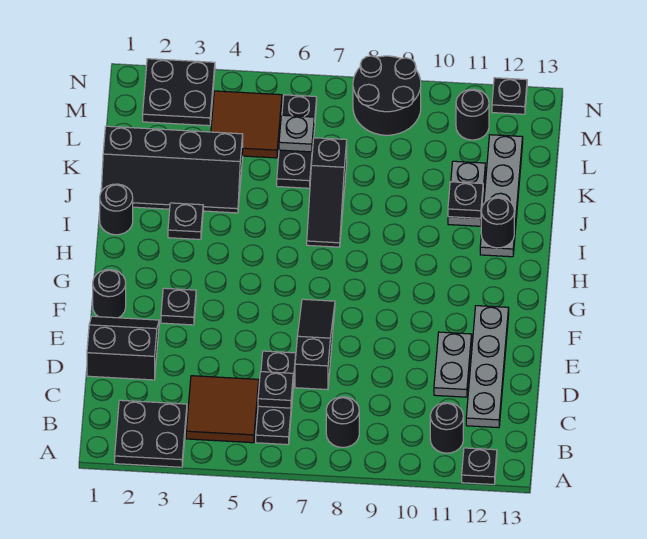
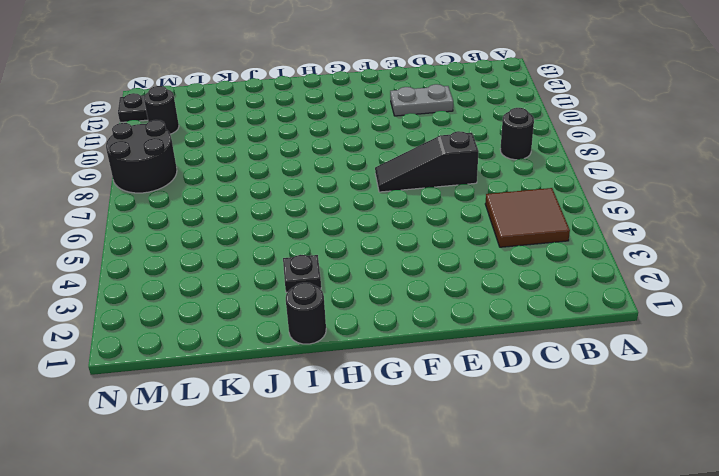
none -> black 2x2 plate [115,400,187,467]
none -> black 1x1 plate [462,448,497,484]
none -> black 1x3 plate [256,351,296,445]

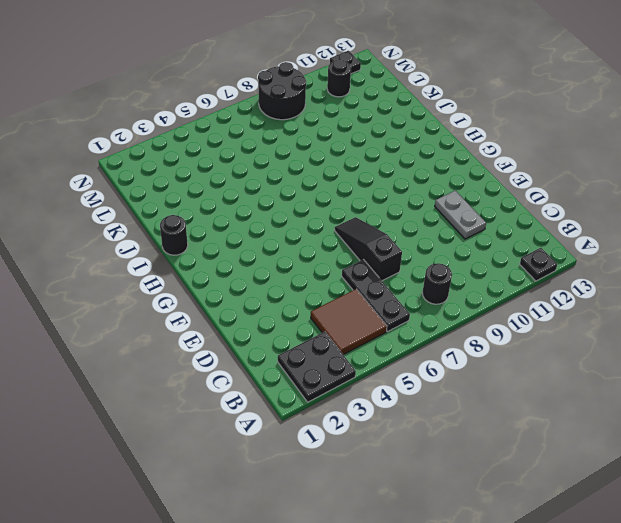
none -> black 1x1 round brick [430,403,463,453]
none -> grey 1x4 plate [466,306,509,428]
none -> black 2x2 slope [87,316,159,380]

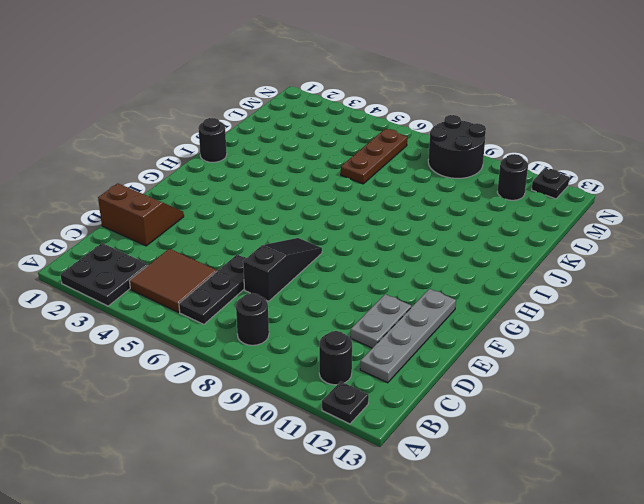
brown 2x2 slope [98,183,184,246] -> black 2x2 slope [87,316,159,380]
brown 1x3 plate [341,129,407,184] -> black 1x3 plate [277,95,317,188]
none -> black 1x1 round brick [93,270,126,318]
none -> black 1x1 plate [161,288,196,325]
none -> black 1x1 plate [168,203,203,240]

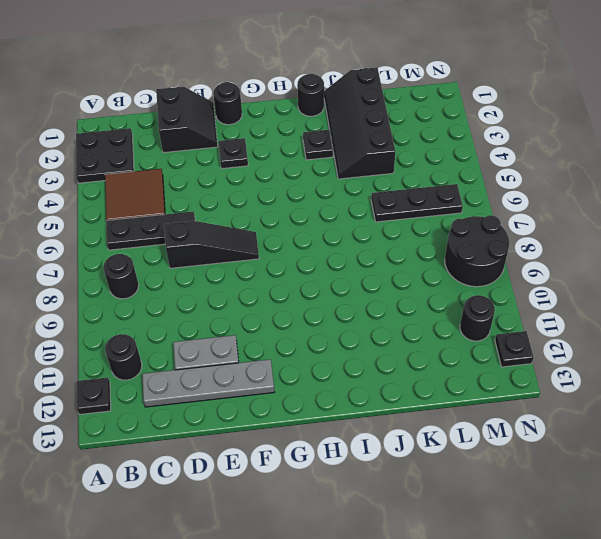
none -> black 1x3 slope [307,138,347,247]
none -> grey 1x4 plate [480,135,523,257]
none -> grey 1x2 plate [448,161,485,226]

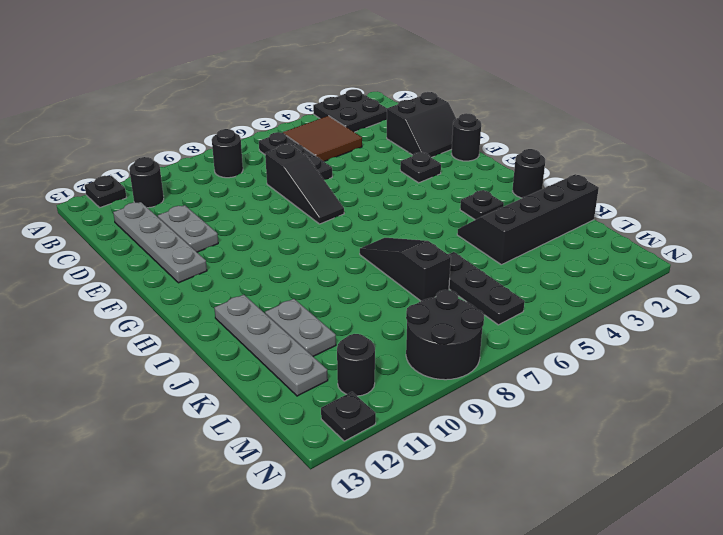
none -> brown 2x2 tile [211,91,282,158]
none -> black 2x2 plate [143,59,215,126]
none -> black 1x1 plate [258,372,293,408]

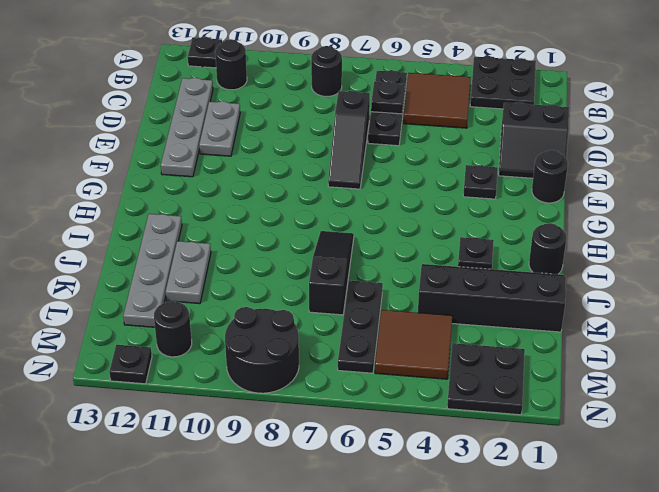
none -> black 1x1 round brick [481,197,514,248]
none -> black 1x1 plate [448,182,483,218]
none -> grey 1x1 plate [279,115,314,152]

